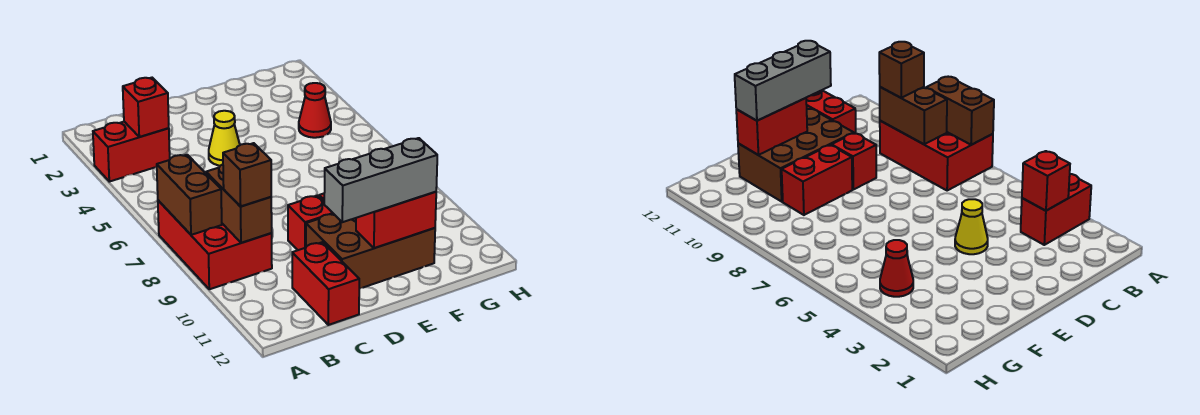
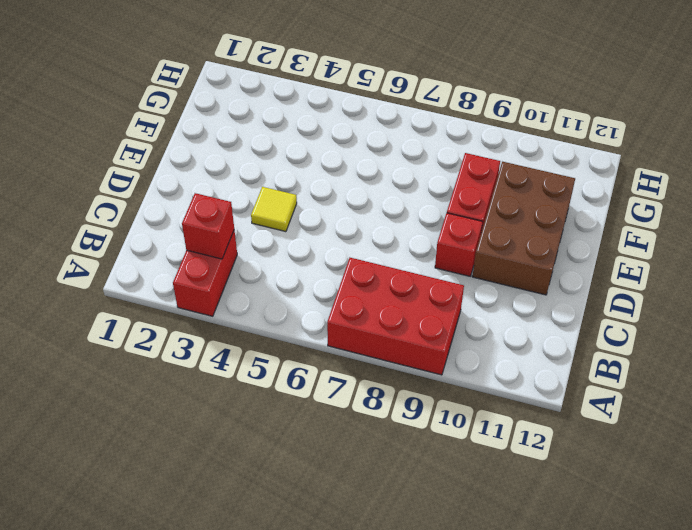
yellow 1x1 tile [251,187,297,232] -> yellow 1x1 cone [209,111,240,166]
none -> red 1x2 brick [292,242,359,325]
none -> red 1x1 cone [299,83,331,138]
none -> brown 1x2 brick [157,155,222,235]

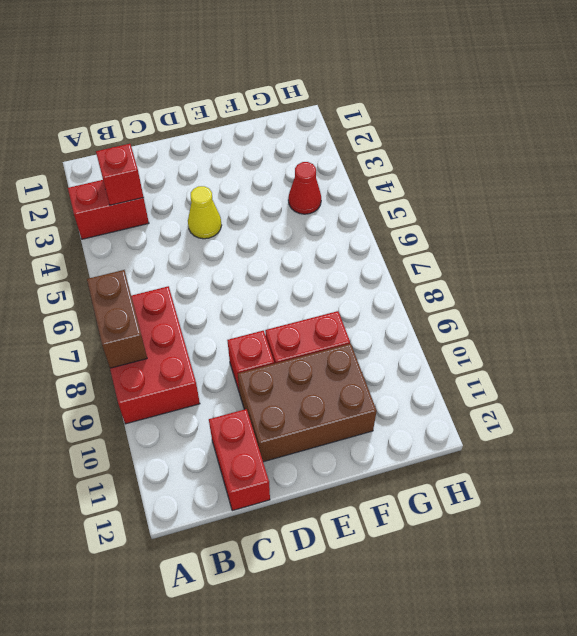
none -> brown 1x2 brick [206,164,272,243]
none -> red 1x2 brick [356,192,436,248]
none -> brown 1x1 brick [223,143,271,207]

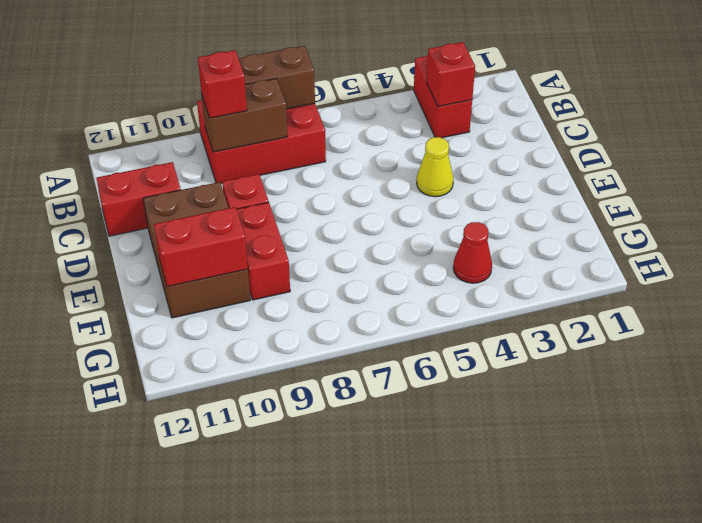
red 1x1 brick [198,50,247,118] -> brown 1x1 brick [223,143,271,207]
red 1x2 brick [154,207,248,287] -> red 1x2 brick turned to [356,192,436,248]
none -> grey 1x3 brick [324,138,437,222]

